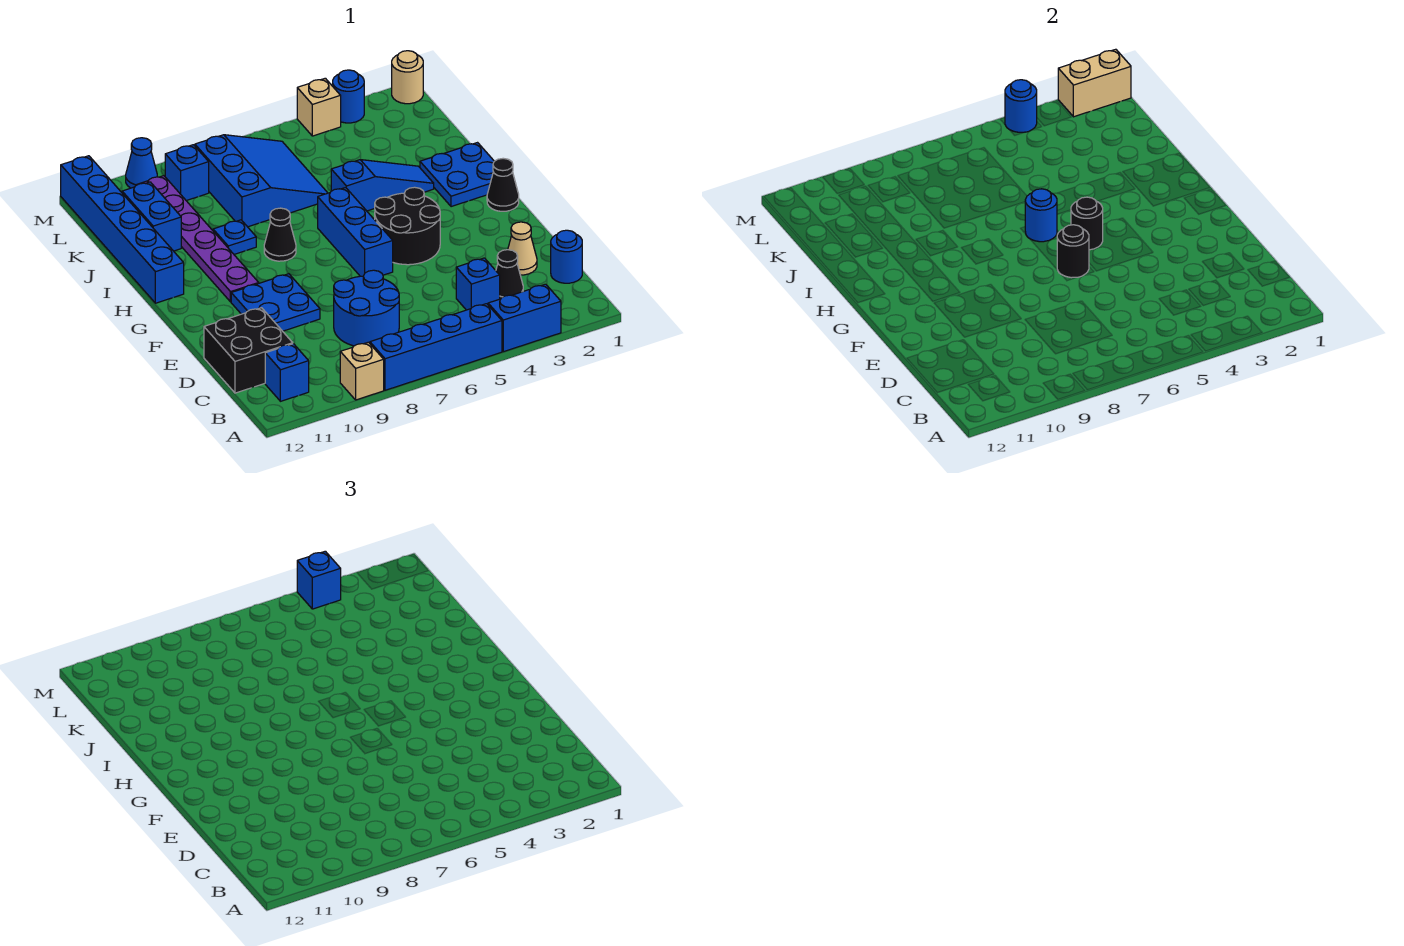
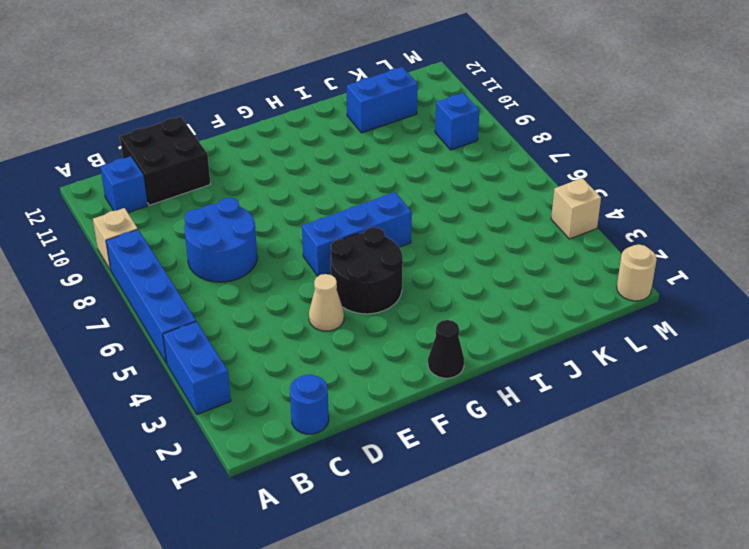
tan 1x1 cone [309,274,344,331] -> tan 1x1 cone moved to [508,222,537,275]
none -> black 1x1 cone [496,250,523,299]
none -> blue 1x1 brick [456,258,500,310]
none -> blue 2x2 plate [231,274,320,331]
none -> purple 1x6 plate [137,176,259,302]

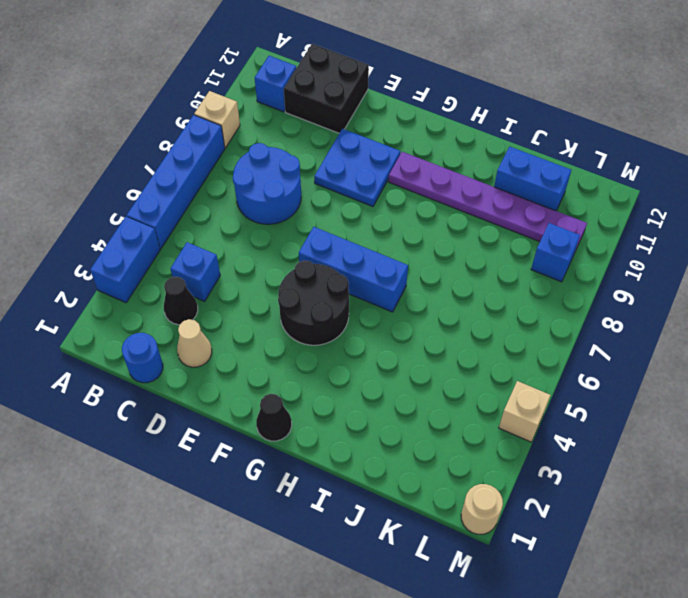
none -> blue 2x2 plate [420,143,494,207]
none -> black 1x1 cone [264,208,296,261]
none -> blue 1x6 brick [61,156,184,303]
none -> blue 1x3 slope [331,160,434,211]

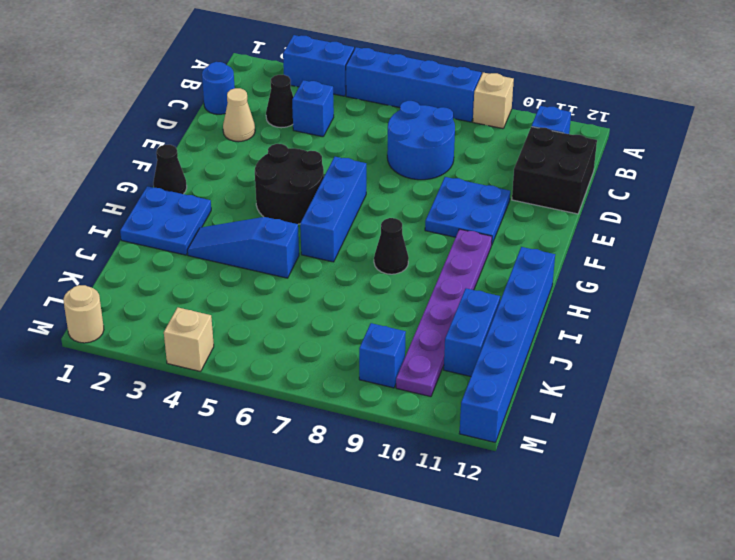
none -> blue 1x1 plate [213,220,256,254]
none -> blue 3x3 slope [195,135,327,227]
none -> blue 1x1 round brick [333,70,364,123]
none -> blue 1x1 cone [126,138,157,188]

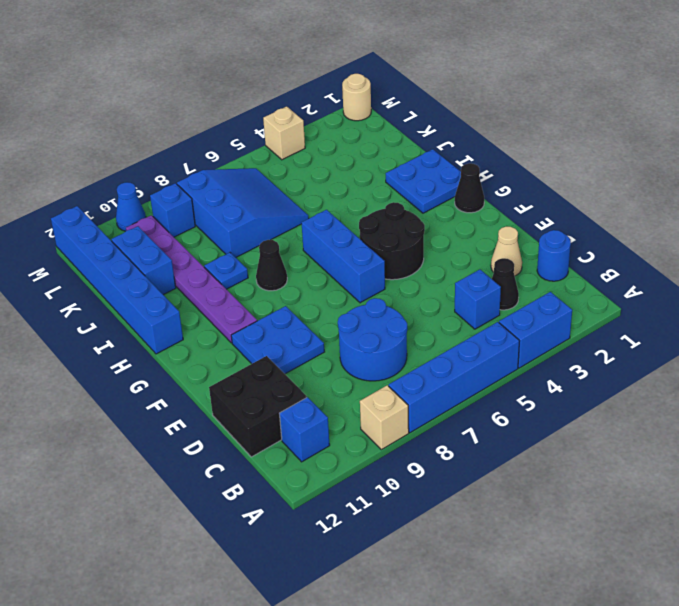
none -> blue 1x3 slope [331,160,434,211]
none -> blue 1x1 round brick [333,70,364,123]
none -> black 1x1 round brick [1057,225,1089,278]
none -> black 1x1 round brick [1071,197,1103,250]

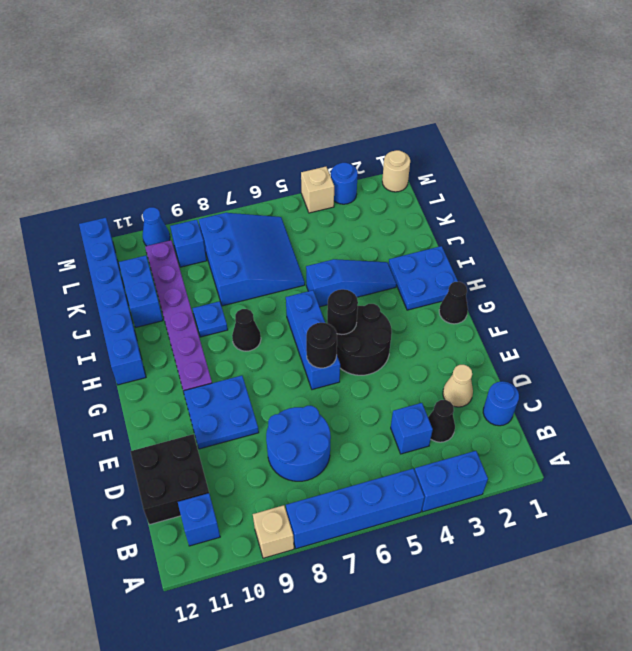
none -> blue 1x1 round brick [1025,189,1057,242]
none -> tan 1x2 brick [1058,49,1131,117]
none -> blue 1x1 round brick [1005,80,1037,132]
none -> blue 1x1 brick [297,551,341,609]

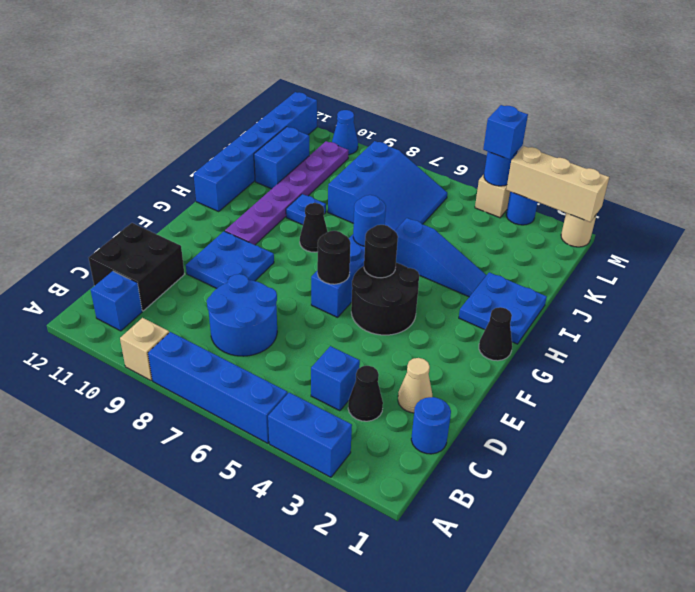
tan 1x3 brick [506,146,609,222] -> tan 1x2 brick [1058,49,1131,117]
none -> blue 1x1 brick [165,145,209,201]

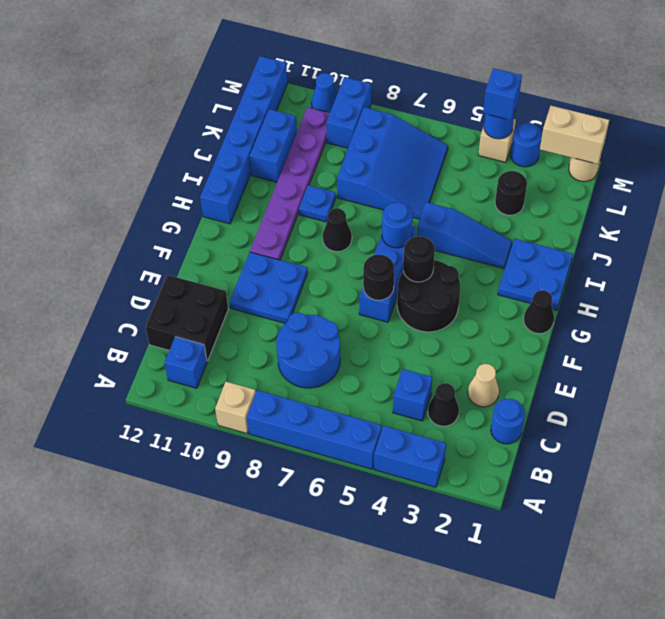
black 1x1 round brick [495,171,527,215] -> none
blue 1x2 brick [326,77,371,148] -> blue 1x1 brick [165,145,209,201]

